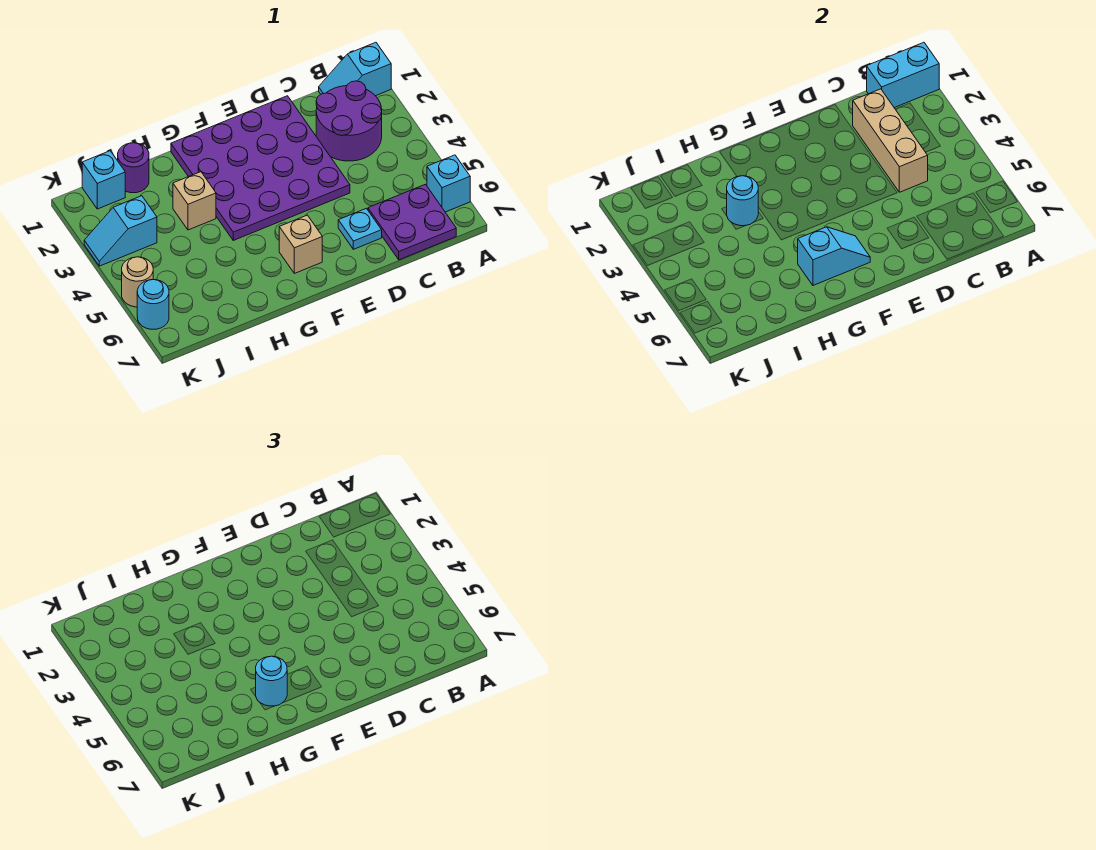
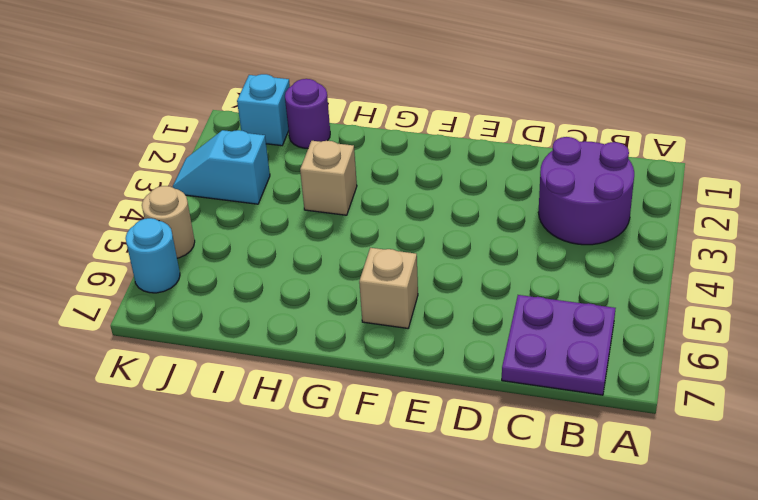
none -> cyan 1x2 slope [319,42,391,96]
none -> cyan 1x1 brick [427,155,470,212]
none -> purple 4x4 plate [171,96,350,240]

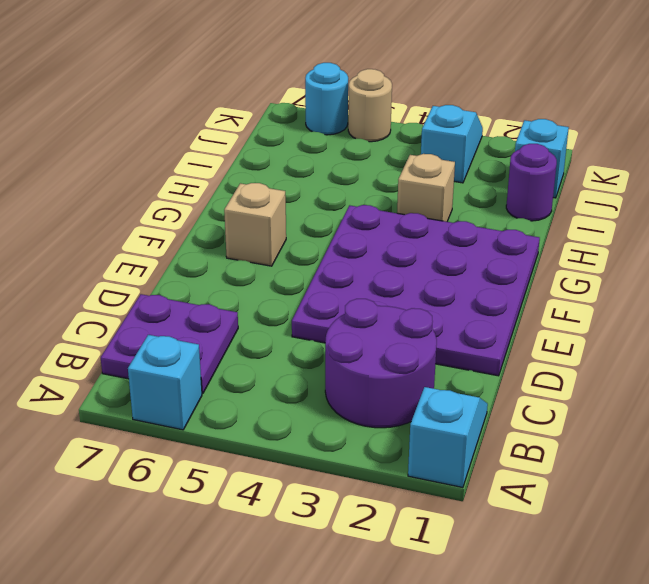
none -> cyan 1x1 plate [338,208,382,249]
none -> cyan 1x2 brick [867,42,939,108]
none -> tan 1x3 brick [853,89,928,192]

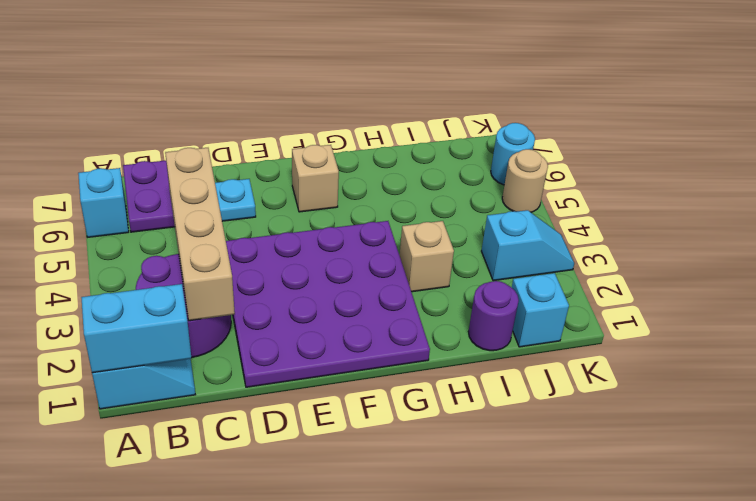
tan 1x4 brick [165,148,235,321] -> tan 1x3 brick [853,89,928,192]
none -> cyan 1x2 slope [798,227,870,285]
none -> cyan 1x1 round brick [727,176,758,226]
none -> cyan 1x1 round brick [256,656,287,706]

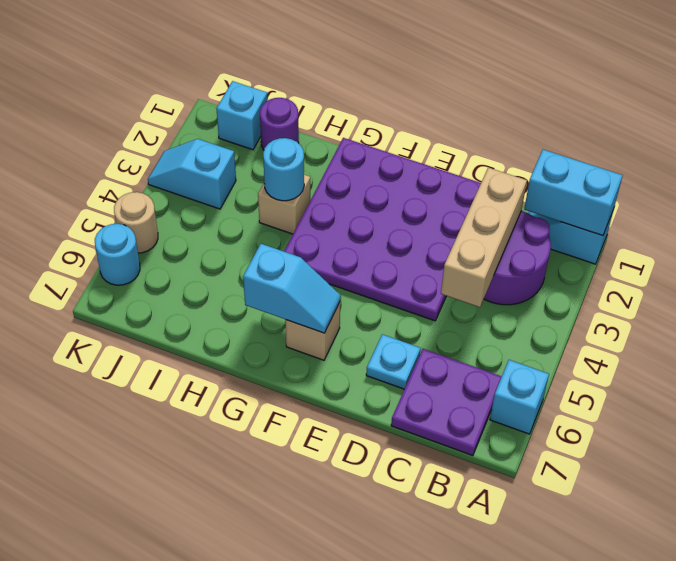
none -> cyan 1x1 round brick [256,656,287,706]

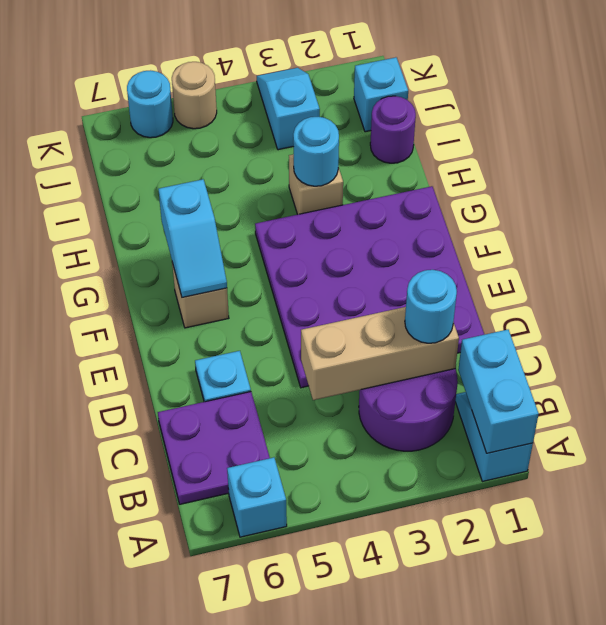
cyan 1x1 round brick [405,270,457,343] -> cyan 1x1 round brick moved to [256,656,287,706]

